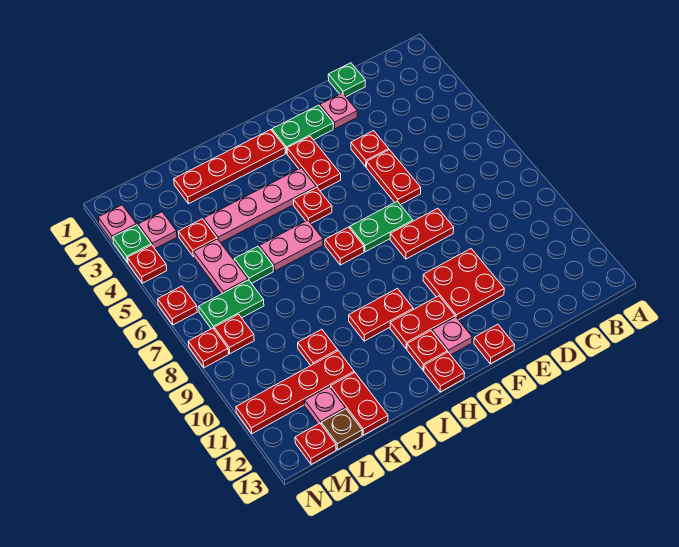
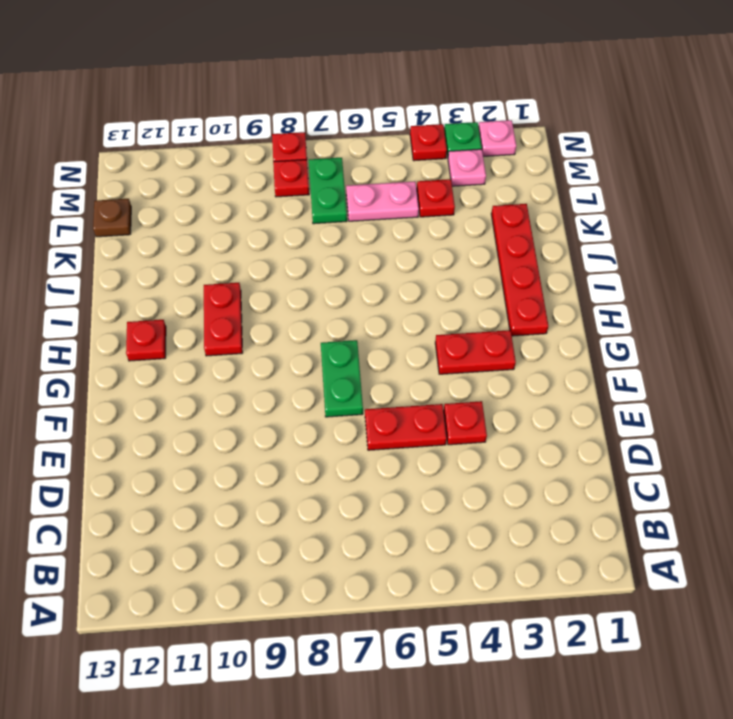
none -> green 1x1 plate [328,63,365,97]
none -> pink 1x1 plate [320,93,357,129]
none -> red 1x2 plate [390,208,454,259]
none -> red 2x2 plate [423,249,504,320]

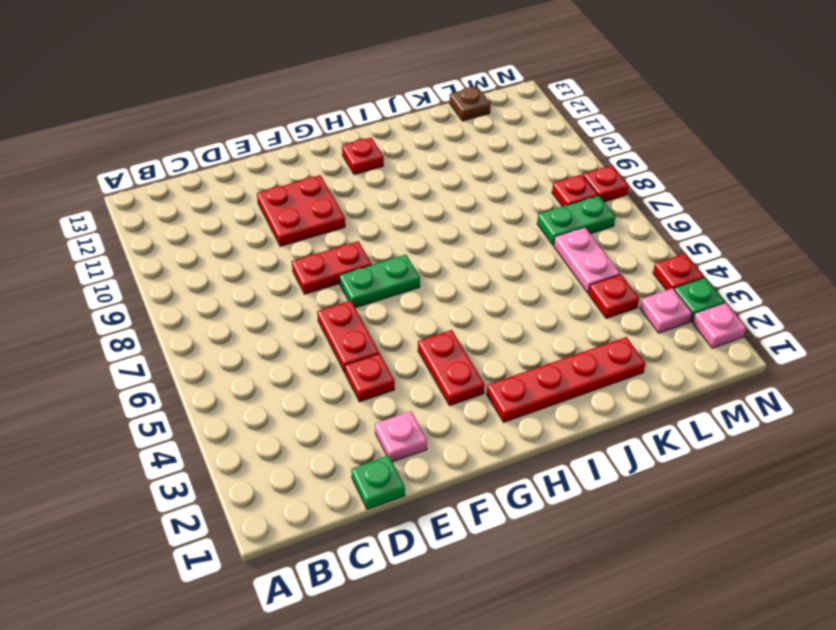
none -> green 1x2 plate [272,105,333,153]
none -> red 1x1 plate [474,324,515,364]
none -> red 1x2 plate [390,296,455,349]
none -> pink 1x1 plate [432,317,472,355]

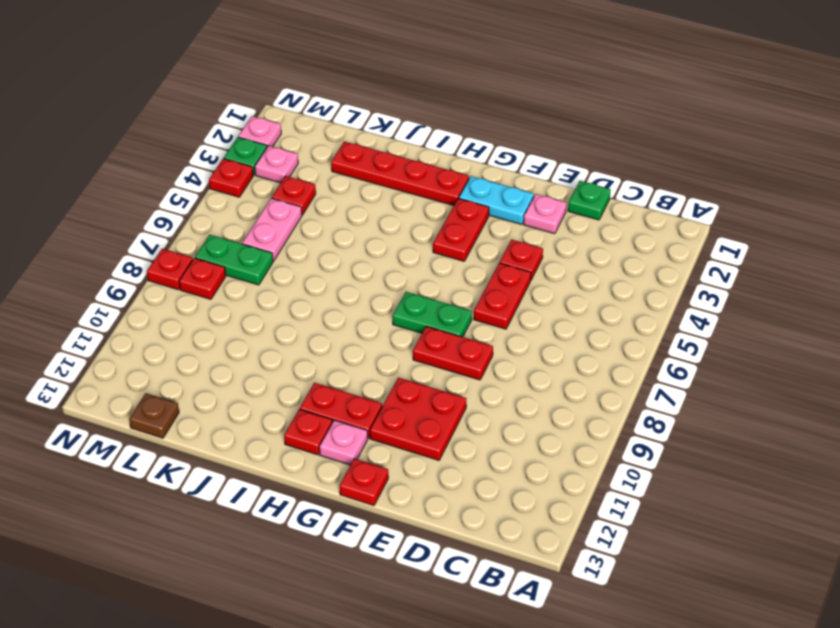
cyan 1x2 plate [459,176,534,224] -> green 1x2 plate [272,105,333,153]
none -> pink 1x4 plate [204,168,316,243]
none -> red 1x1 plate [294,187,332,223]
none -> red 1x1 plate [325,227,364,265]
none -> red 1x2 plate [349,288,413,341]

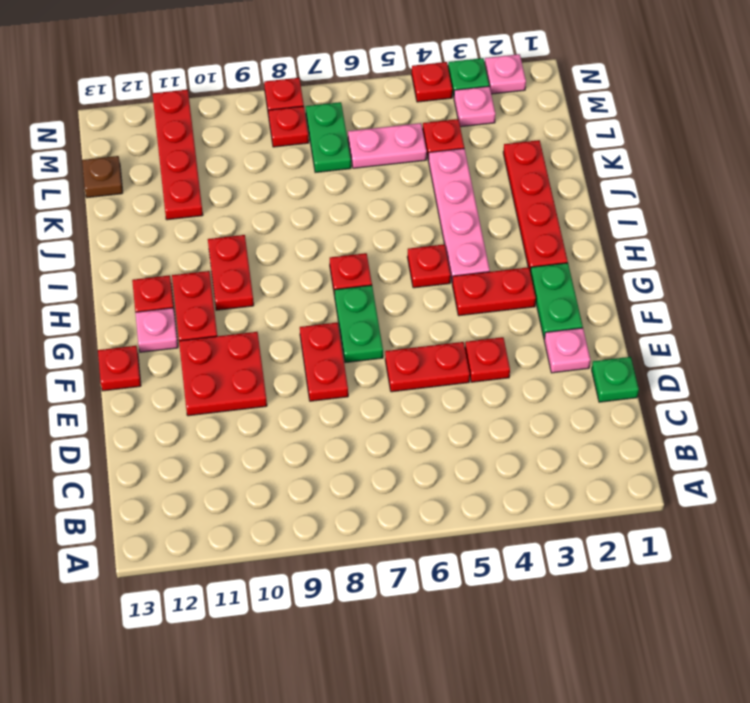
none -> red 1x1 plate [424,352,465,392]
none -> pink 1x2 plate [259,220,323,271]
none -> green 1x1 plate [234,246,273,283]
none -> red 1x1 plate [298,329,338,365]

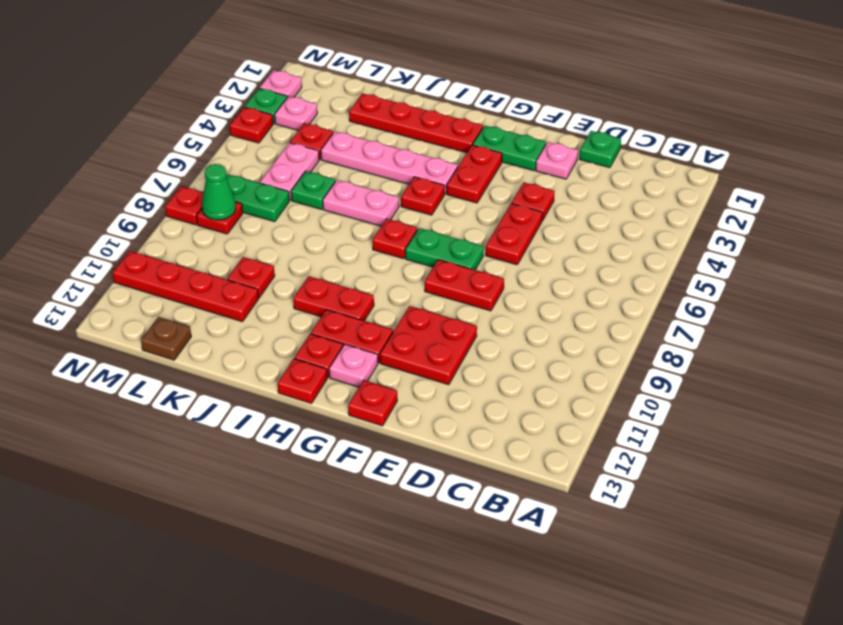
green 1x1 cone [202,164,236,220] -> none
none -> red 1x2 plate [331,372,388,435]
none -> pink 1x1 plate [305,387,345,424]
none -> red 1x1 plate [295,423,336,464]
none -> red 1x1 plate [158,286,197,325]

